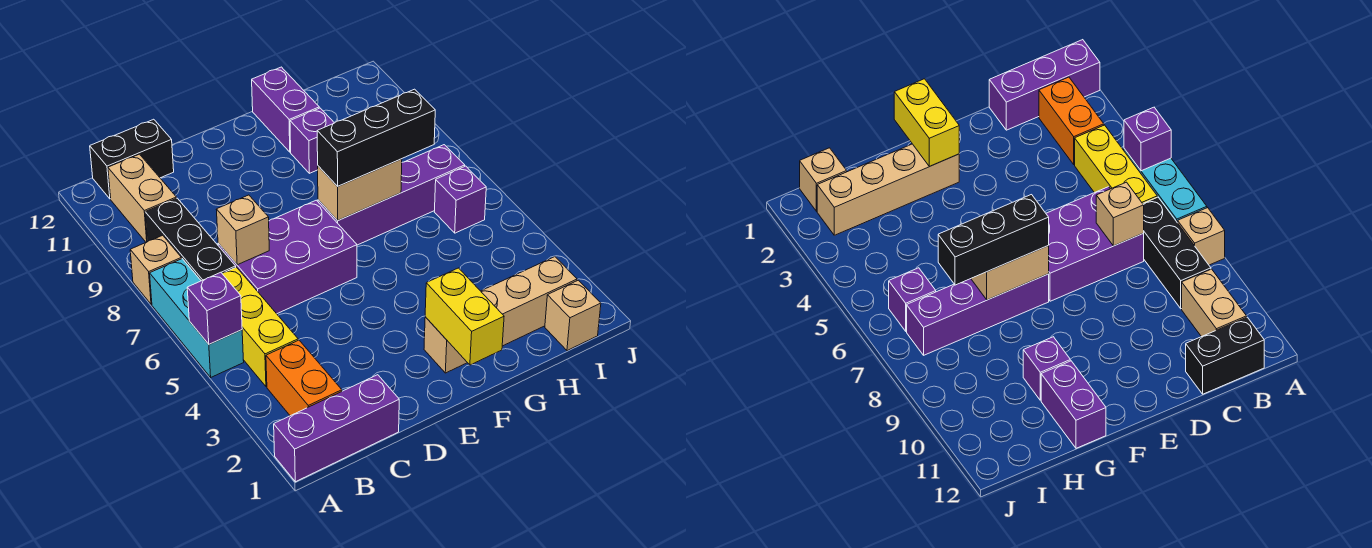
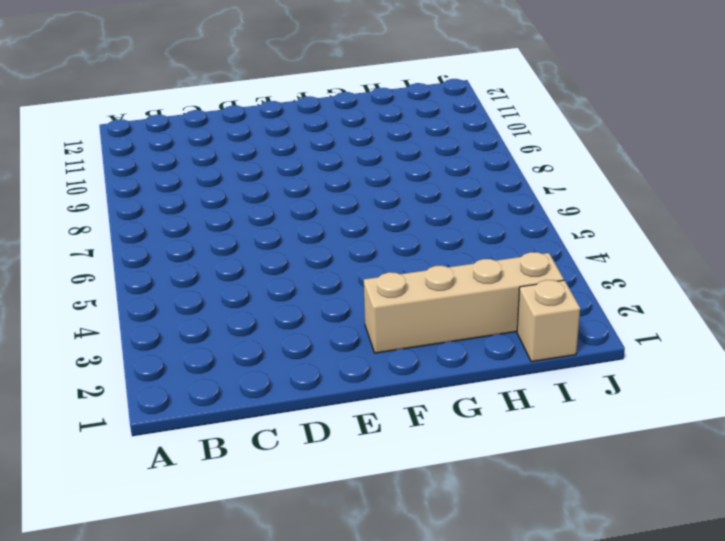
none -> purple 1x3 brick [274,375,399,482]
none -> cyan 1x3 brick [150,259,244,377]
none -> tan 1x1 brick [130,235,182,304]

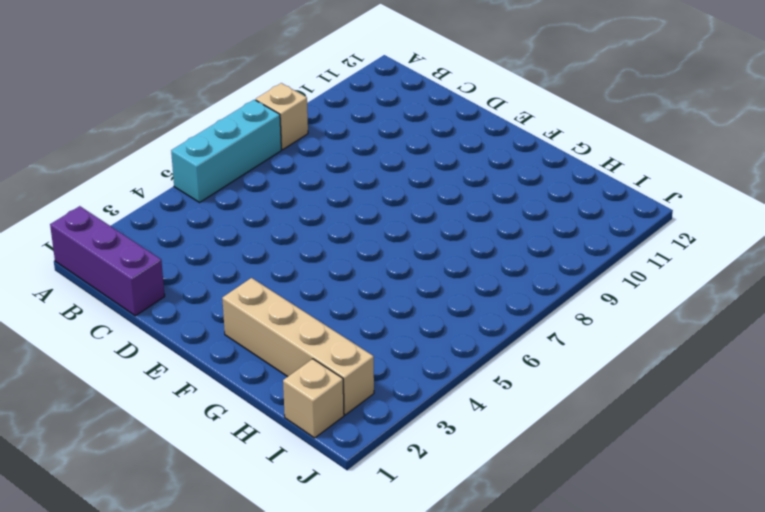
none -> orange 1x2 brick [266,340,342,416]
none -> yellow 1x3 brick [222,267,298,387]
none -> black 1x3 brick [145,198,236,281]

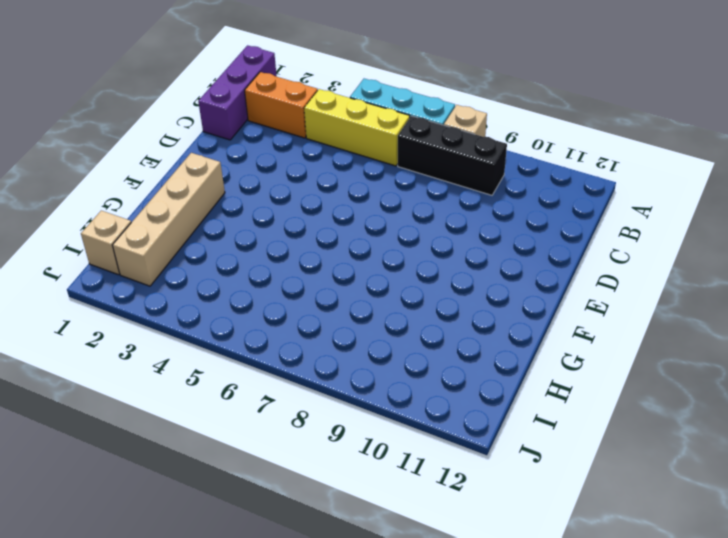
none -> tan 1x2 brick [108,154,176,242]
none -> black 1x2 brick [90,119,174,199]
none -> purple 2x3 brick [218,200,357,314]

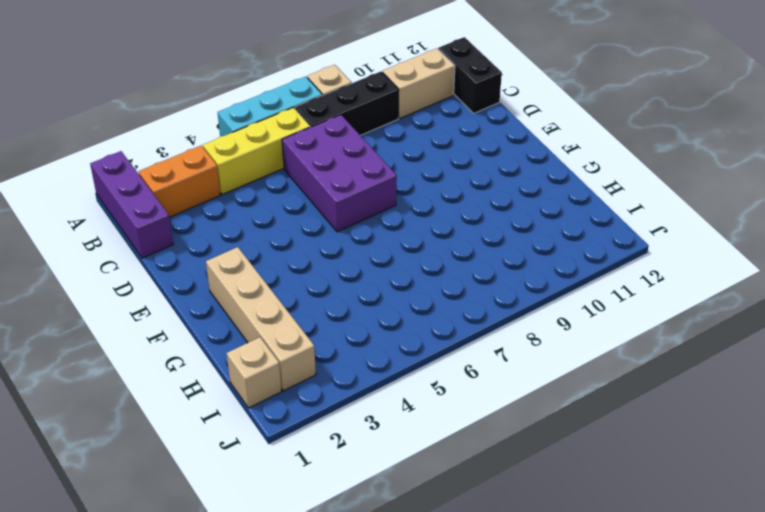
none -> purple 1x4 brick [318,145,465,245]
none -> purple 1x1 brick [290,108,334,173]
none -> purple 1x2 brick [252,67,319,152]

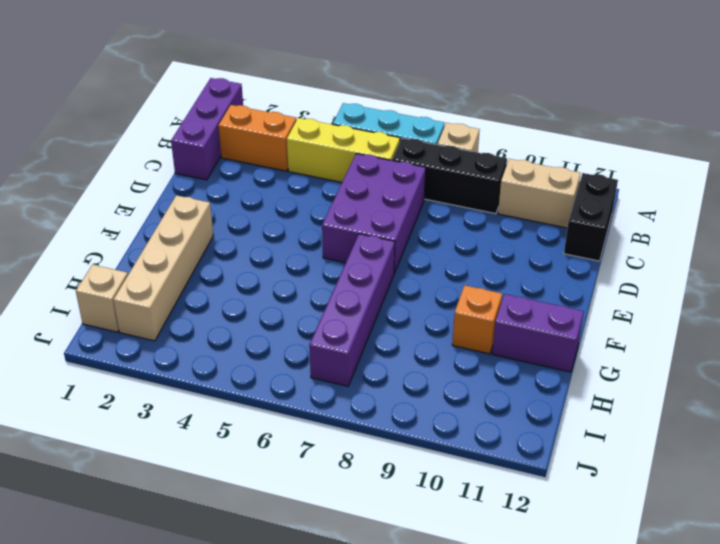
orange 1x1 brick [452,285,502,354] -> purple 1x1 brick [290,108,334,173]
none -> purple 1x1 brick [435,166,486,233]
none -> purple 1x1 brick [187,272,242,344]
none -> tan 1x1 brick [216,195,269,265]

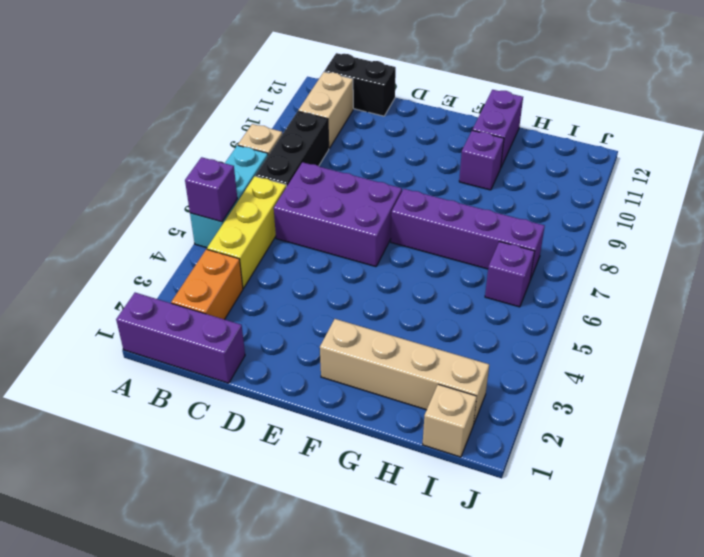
none -> tan 1x1 brick [216,195,269,265]
none -> yellow 1x2 brick [425,268,504,365]
none -> tan 1x2 brick [318,159,402,220]

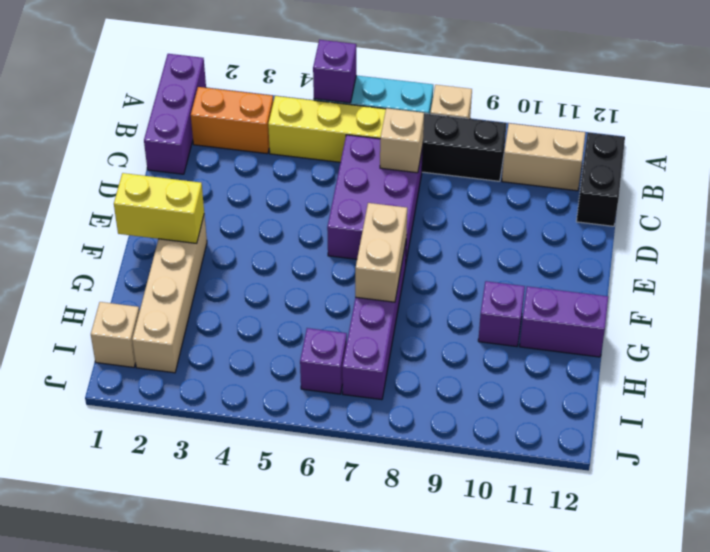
none -> black 1x3 brick [317,89,435,186]

